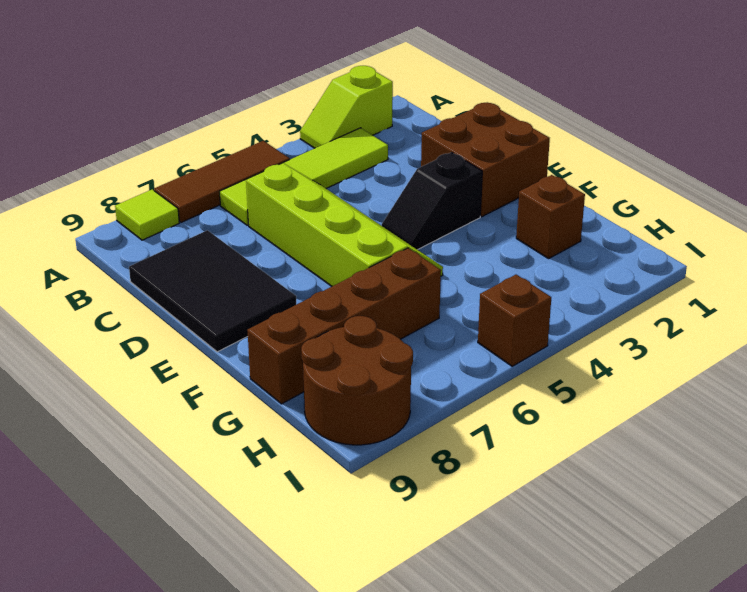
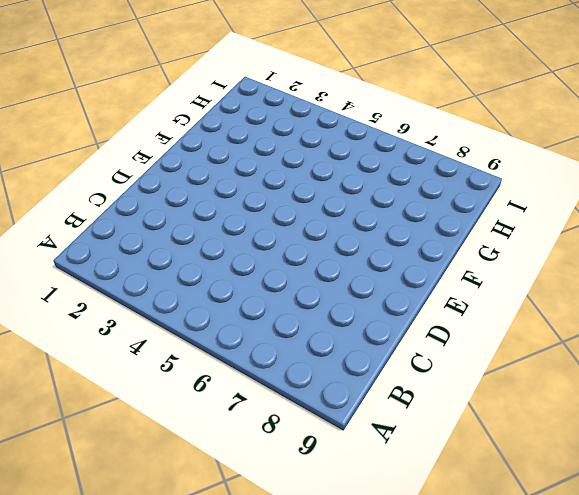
none -> lime 1x2 slope [300,66,393,148]
none -> brown 1x3 tile [154,141,290,222]
none -> lime 1x1 tile [115,189,179,240]

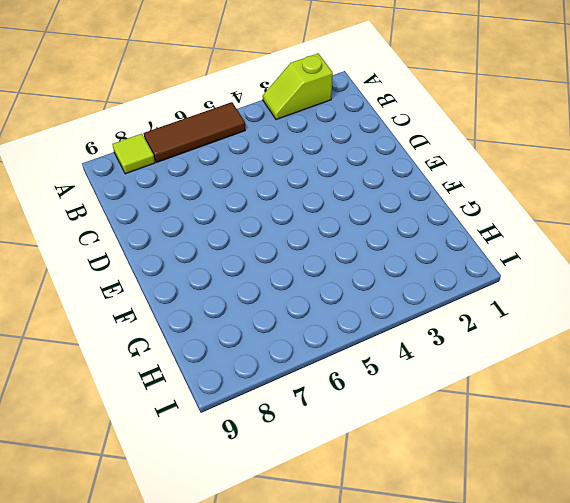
none -> lime 1x4 tile [220,128,388,225]
none -> lime 2x4 slope [246,163,443,286]
none -> black 2x3 tile [129,230,296,352]

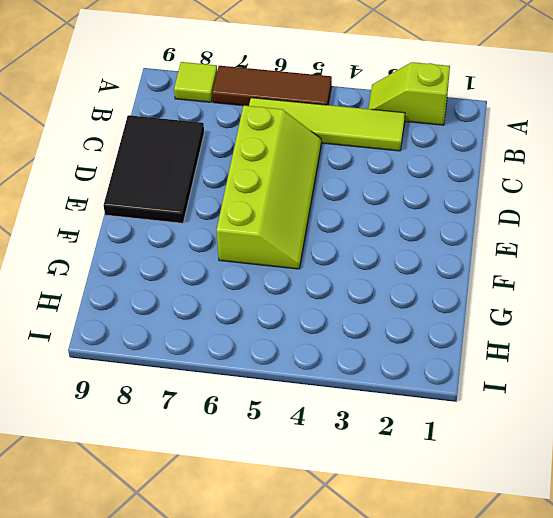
none -> brown 2x2 brick [421,103,550,217]
none -> black 1x2 slope [382,152,482,250]
none -> brown 1x1 brick [516,175,585,259]

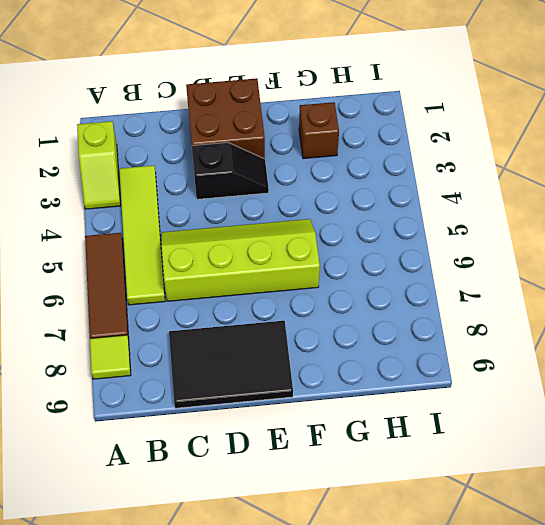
black 1x2 slope [192,143,269,199] -> black 1x2 slope turned to [382,152,482,250]
none -> brown 1x4 brick [247,248,441,404]
none -> brown 2x2 round brick [301,316,413,445]
none -> brown 1x1 brick [478,275,551,366]

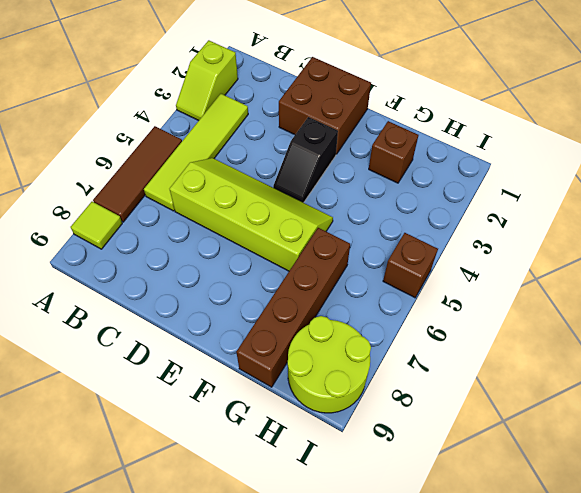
lime 2x2 round brick [287,316,371,413] -> brown 2x2 round brick [301,316,413,445]
none -> black 2x3 tile [129,230,296,352]

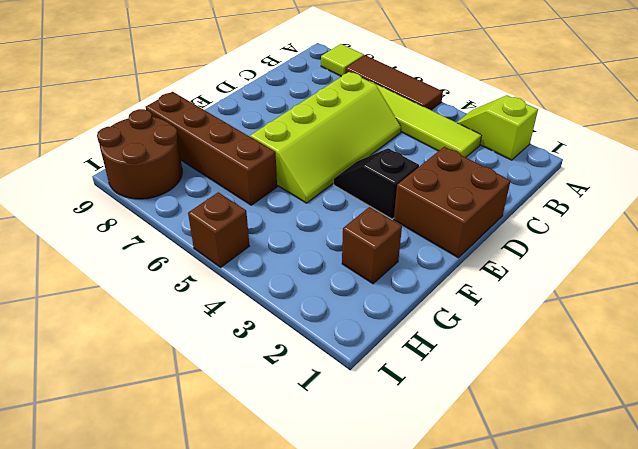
none -> black 2x3 tile [129,230,296,352]

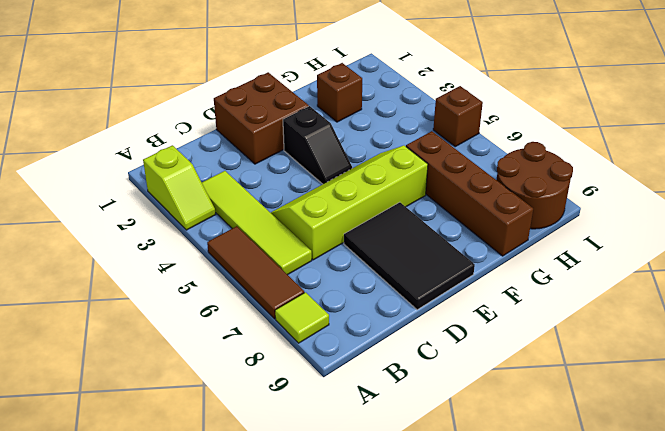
black 2x3 tile [344,202,475,310] -> black 2x3 tile turned to [129,230,296,352]

